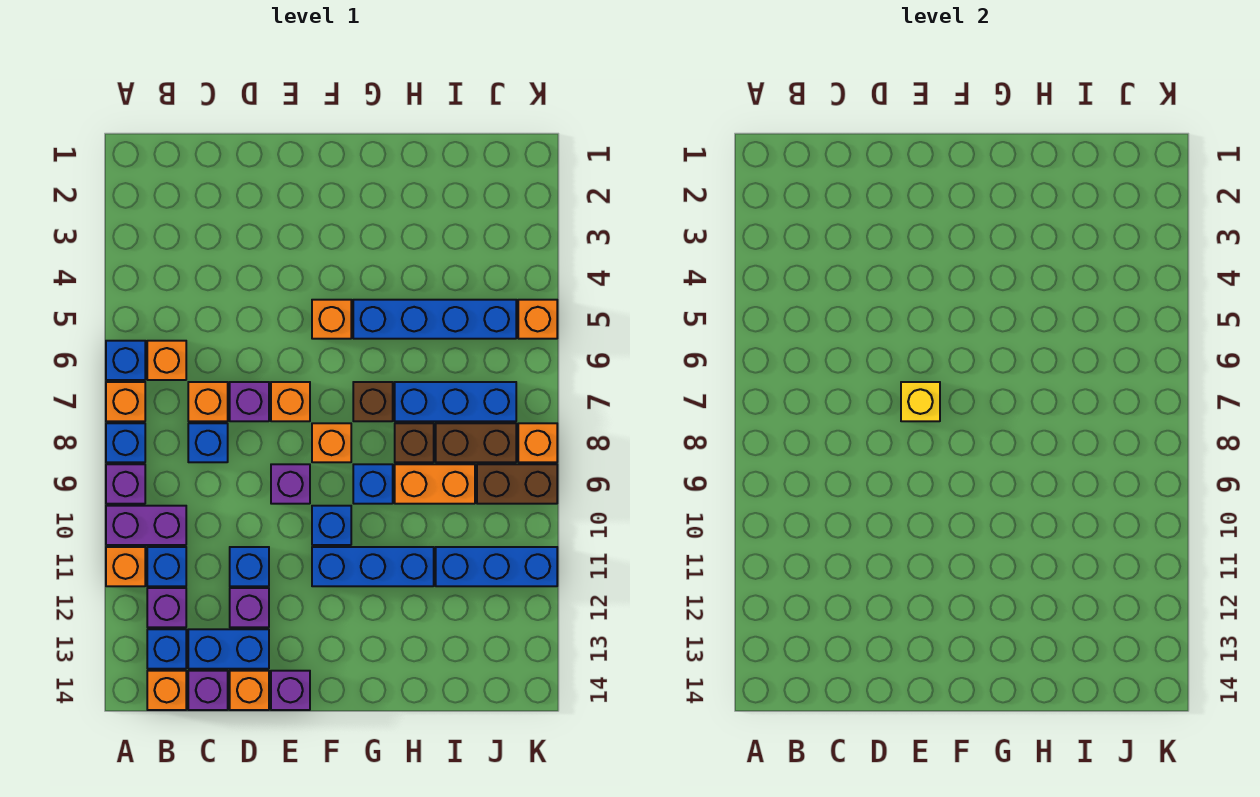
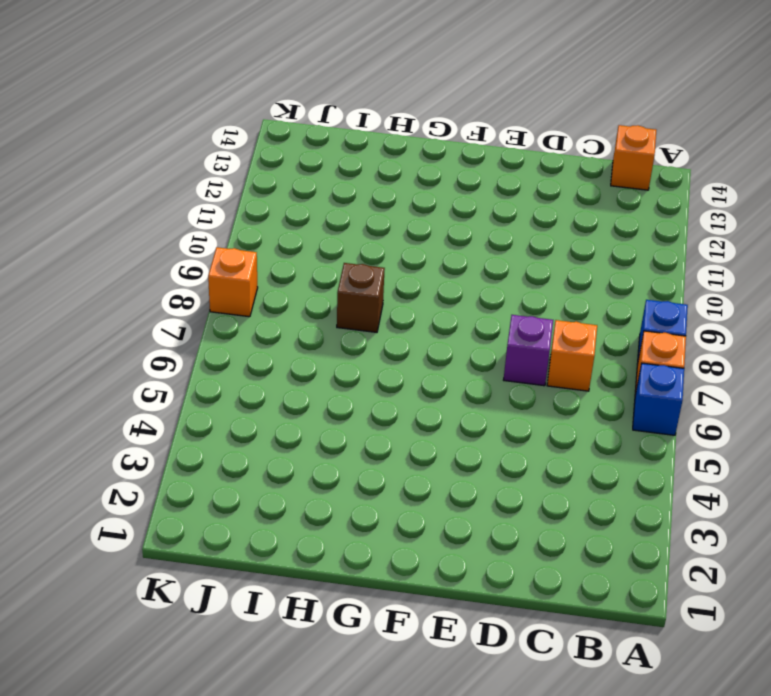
none -> purple 1x1 brick [106,464,145,504]
none -> purple 1x2 brick [106,506,186,545]
none -> orange 1x1 brick [106,547,145,586]
none -> orange 1x1 brick [147,341,186,380]

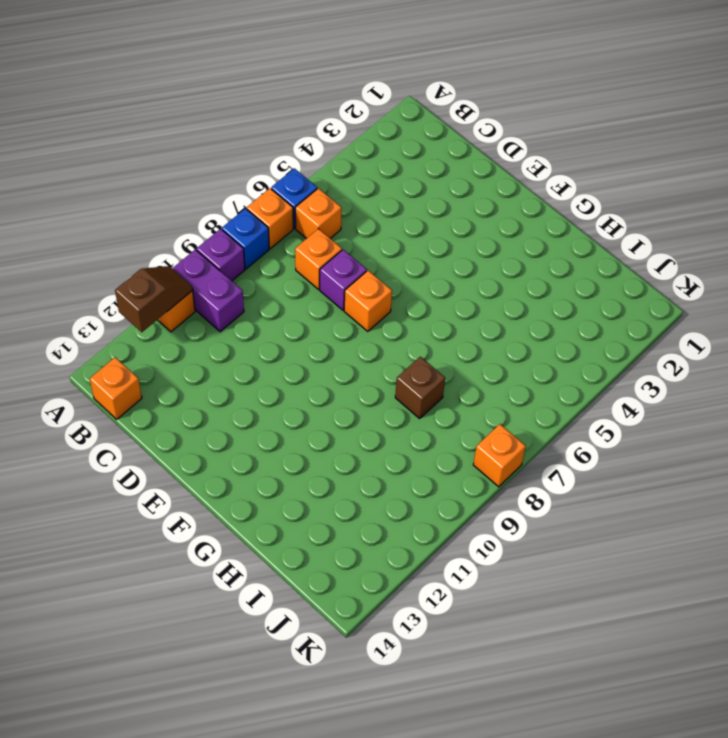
brown 1x2 slope [115,266,193,332] -> none
none -> blue 1x1 brick [147,547,186,586]
none -> purple 1x1 brick [147,588,186,627]
none -> blue 1x1 brick [147,629,186,669]
none -> blue 1x1 brick [188,423,228,462]

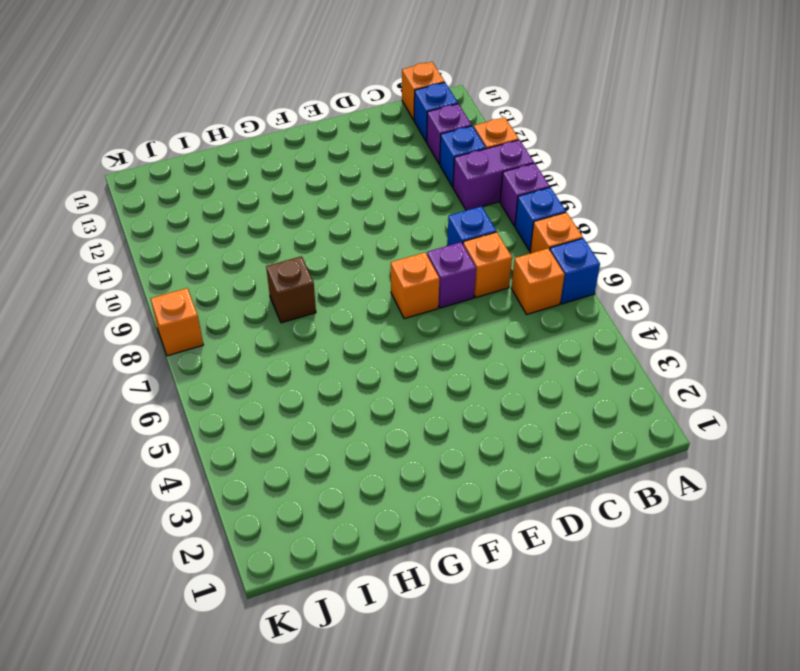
none -> blue 1x2 brick [188,629,269,669]
none -> purple 1x1 brick [188,671,228,710]
none -> blue 1x1 brick [230,547,269,586]
none -> purple 1x1 brick [230,588,269,627]

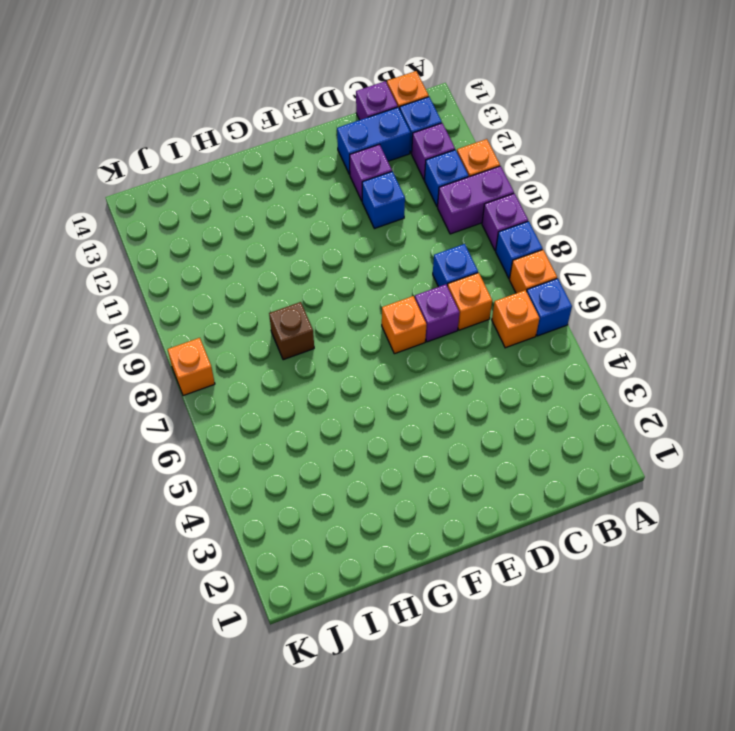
none -> orange 1x1 brick [230,671,269,710]
none -> purple 1x1 brick [271,464,310,504]
none -> purple 1x1 brick [271,671,310,710]
none -> orange 1x1 brick [312,300,351,339]

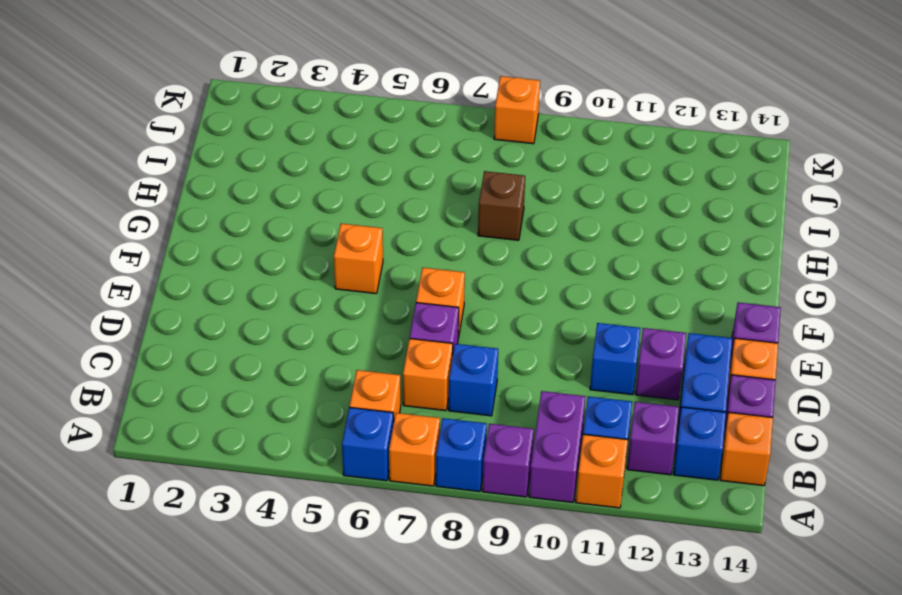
none -> purple 1x1 brick [271,464,310,504]
none -> orange 1x1 brick [312,423,351,462]
none -> blue 1x1 brick [312,506,351,545]
none -> blue 1x3 brick [312,547,434,586]

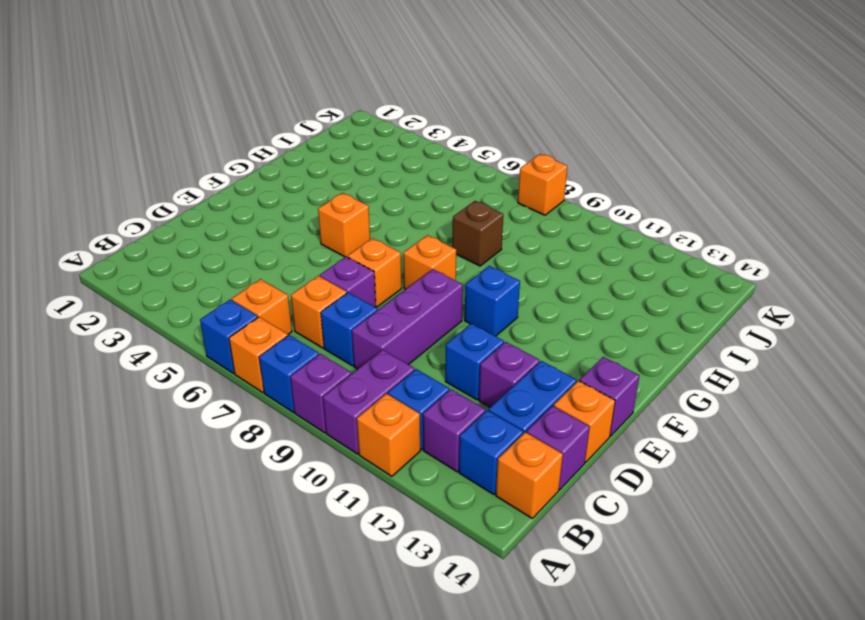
purple 1x3 brick [352,269,463,369] -> purple 1x1 brick [271,464,310,504]
none -> blue 1x3 brick [312,547,434,586]
none -> blue 1x4 brick [353,300,516,339]
none -> brown 1x1 brick [353,382,393,421]
none -> blue 1x1 brick [353,464,393,504]

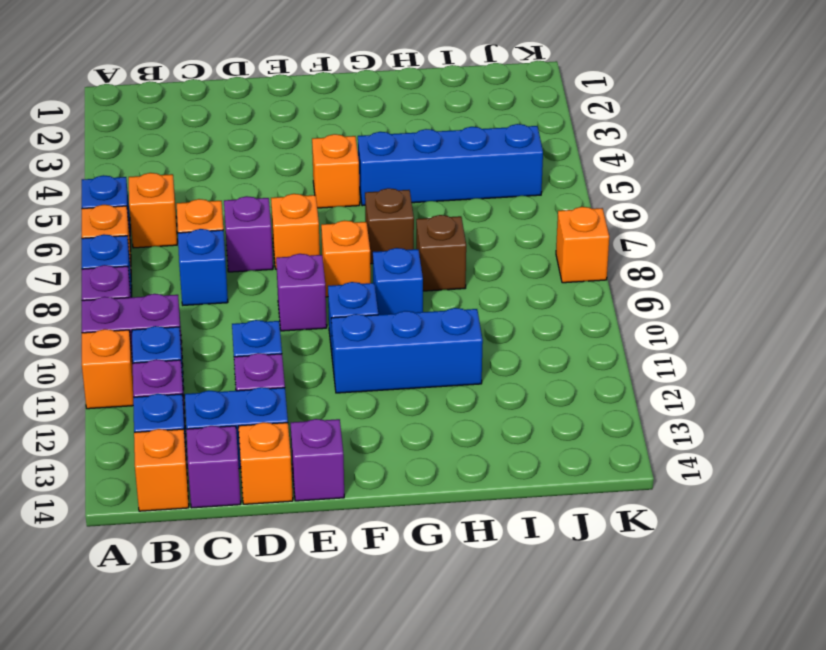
none -> blue 1x3 brick [395,382,516,421]
none -> orange 1x2 brick [395,464,475,504]
none -> brown 1x2 brick [436,423,516,462]
none -> blue 1x3 brick [436,547,557,586]

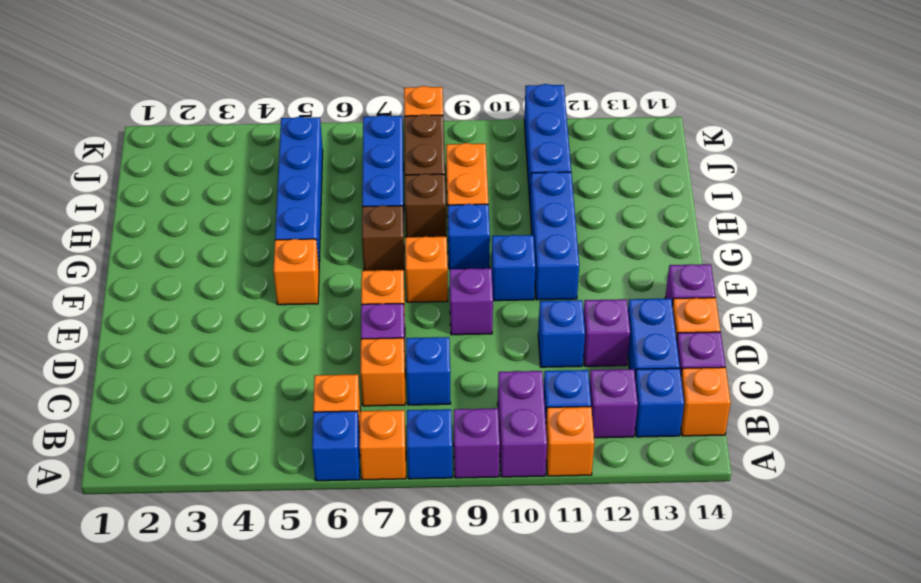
none -> brown 1x2 brick [477,464,557,504]
none -> orange 1x1 brick [518,300,557,339]
none -> yellow 1x1 brick [901,382,940,421]

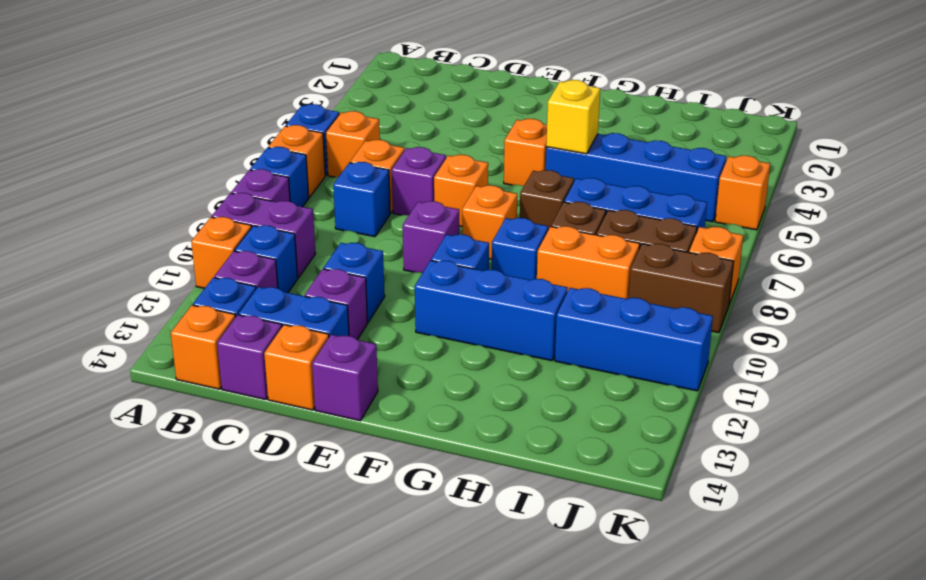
yellow 1x1 brick [546,80,600,154] -> yellow 1x1 brick moved to [901,382,940,421]

